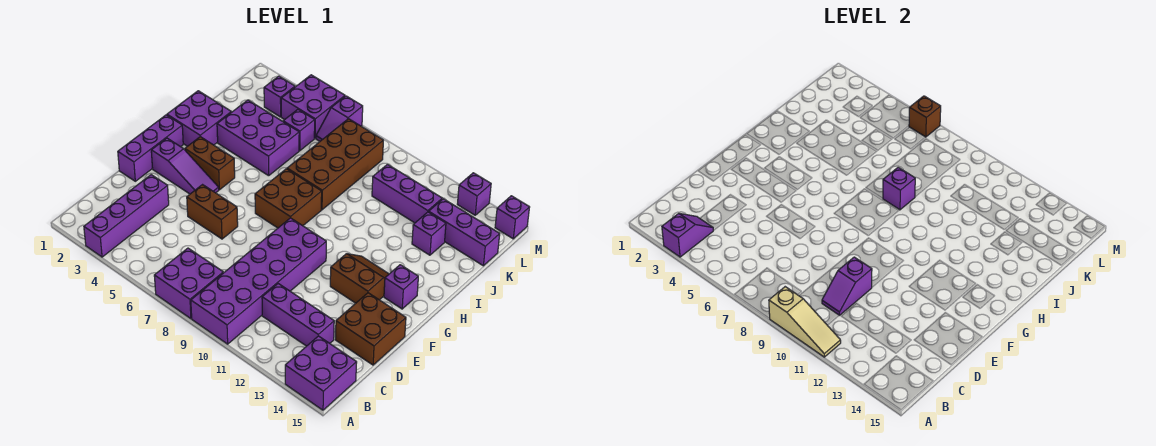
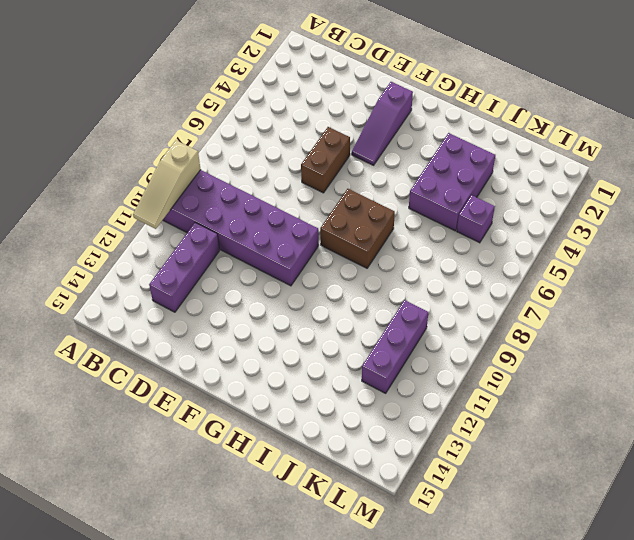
none -> purple 1x4 brick [84,175,169,257]
none -> purple 2x2 brick [154,248,223,319]
none -> purple 2x2 brick [285,336,357,410]
none -> brown 2x2 brick [335,293,406,365]

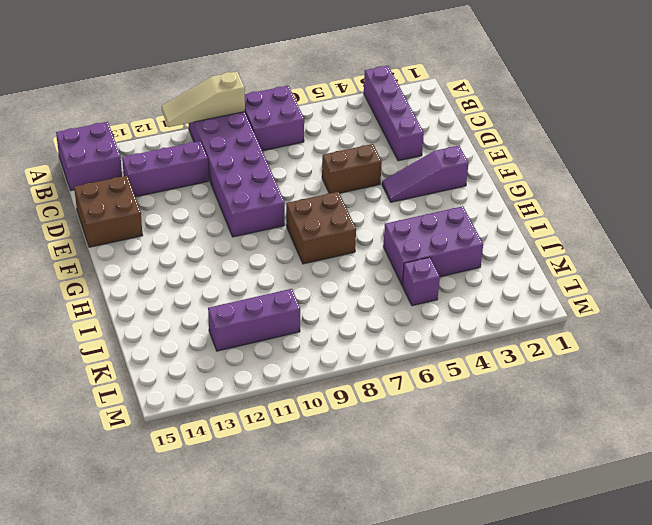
none -> purple 1x3 brick [118,115,183,181]
none -> brown 2x2 slope [330,254,389,303]
none -> brown 1x2 brick [185,137,235,190]
none -> purple 1x1 brick [384,265,418,309]

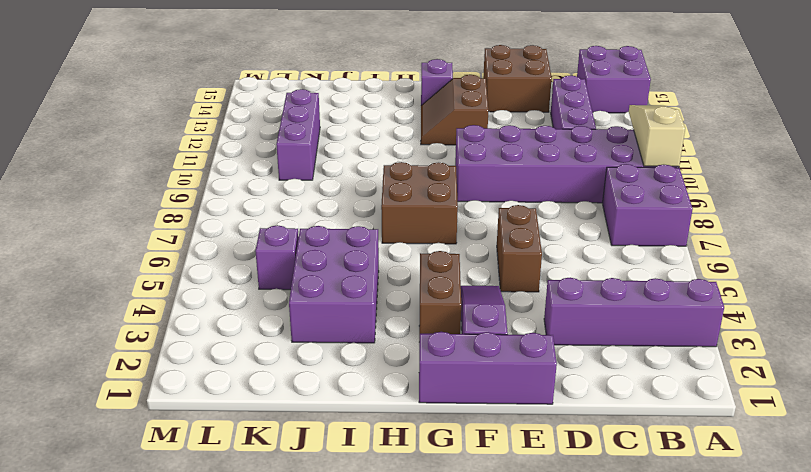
none -> purple 2x2 brick [167,91,231,146]
none -> brown 2x4 brick [287,119,383,210]
none -> purple 1x1 brick [412,212,446,255]
none -> purple 1x3 brick [429,199,500,266]

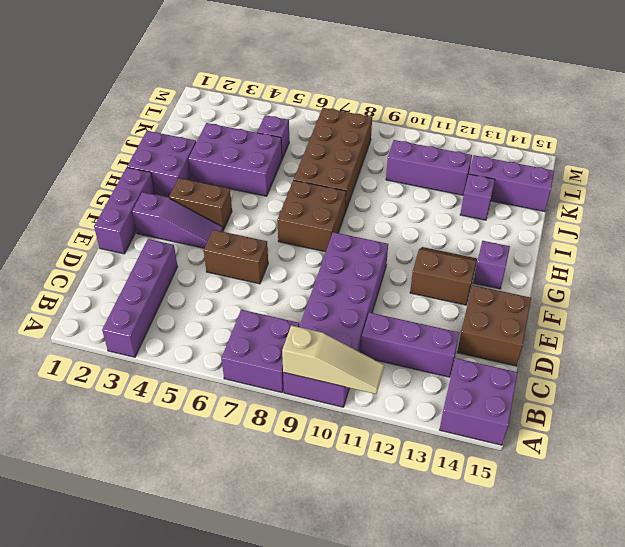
none -> purple 1x1 brick [264,76,295,117]
none -> purple 2x2 brick [281,75,345,138]
none -> purple 1x2 slope [316,96,363,141]
none -> purple 1x1 brick [457,173,491,215]

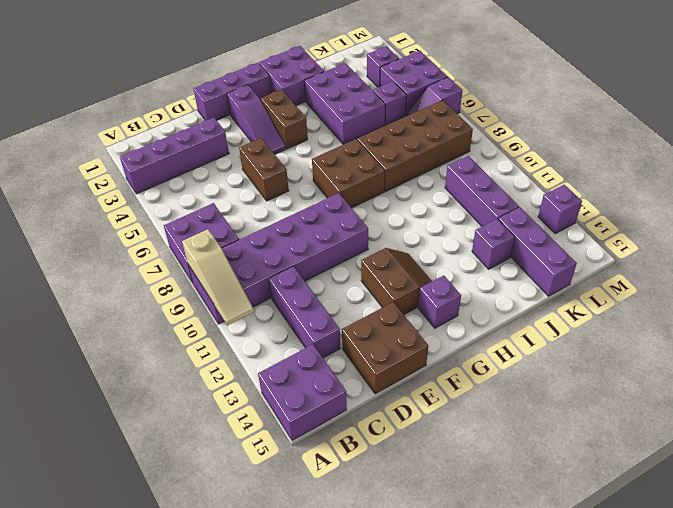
none -> purple 1x1 brick [495,196,530,239]
none -> purple 1x2 slope [662,213,713,257]
none -> purple 1x2 slope [822,257,872,315]
none -> purple 1x1 brick [883,167,915,210]

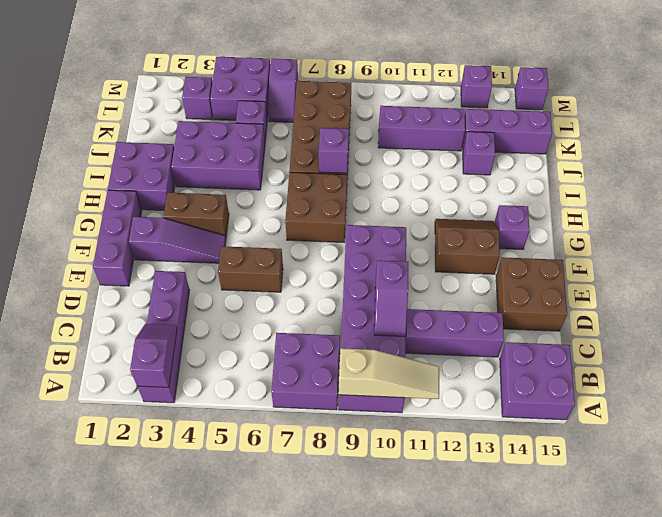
none -> brown 1x1 brick [909,96,941,137]

